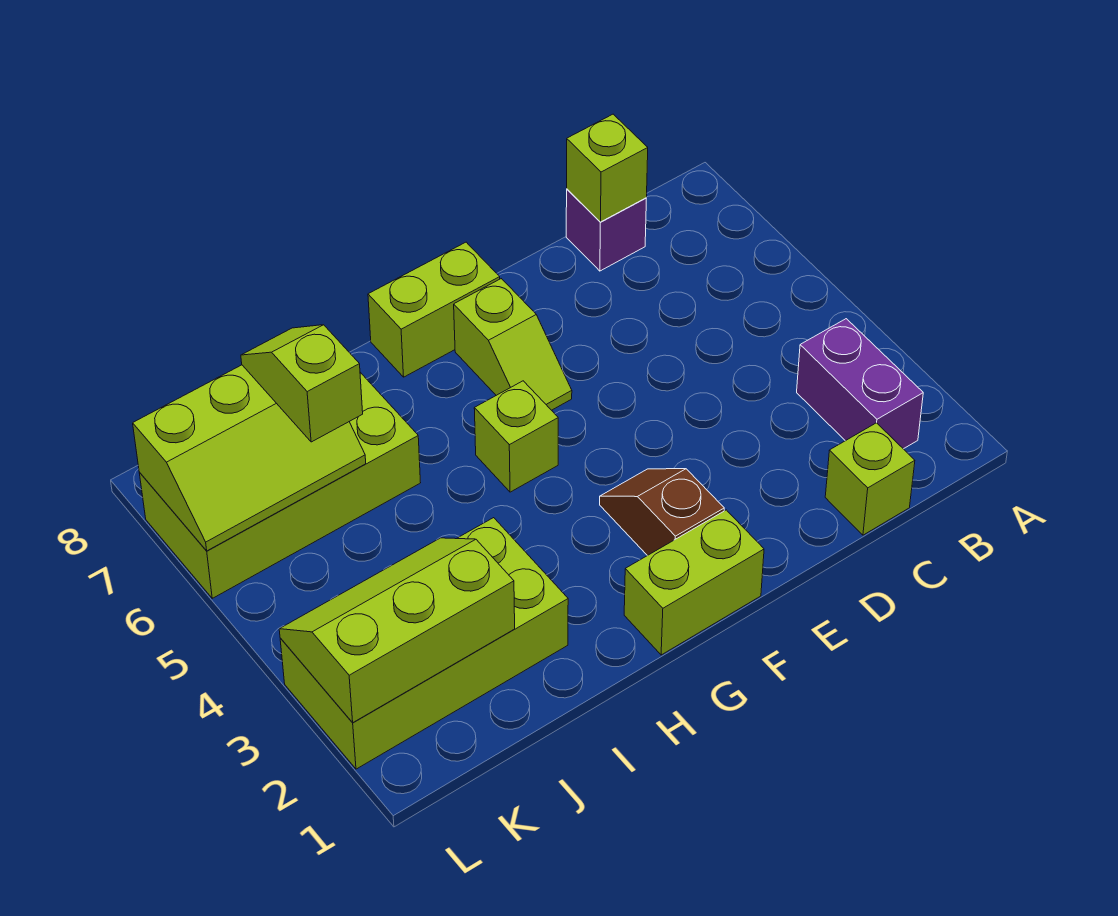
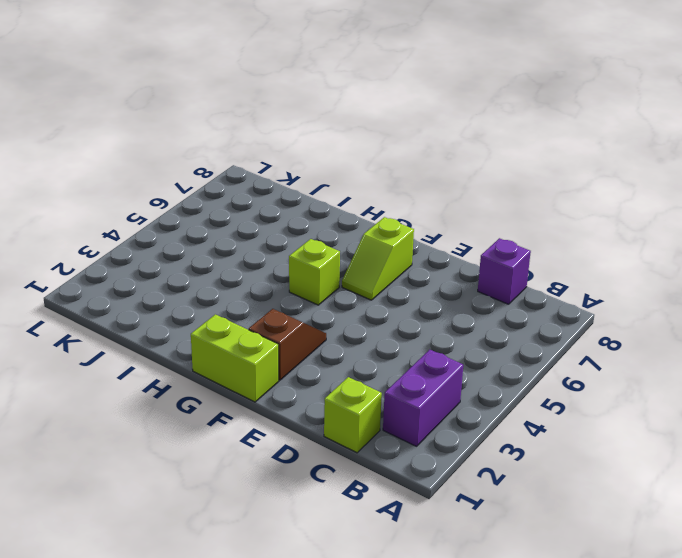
none -> lime 1x2 brick [368,242,500,377]
none -> lime 2x4 brick [280,518,568,769]
none -> lime 2x4 brick [139,372,421,598]

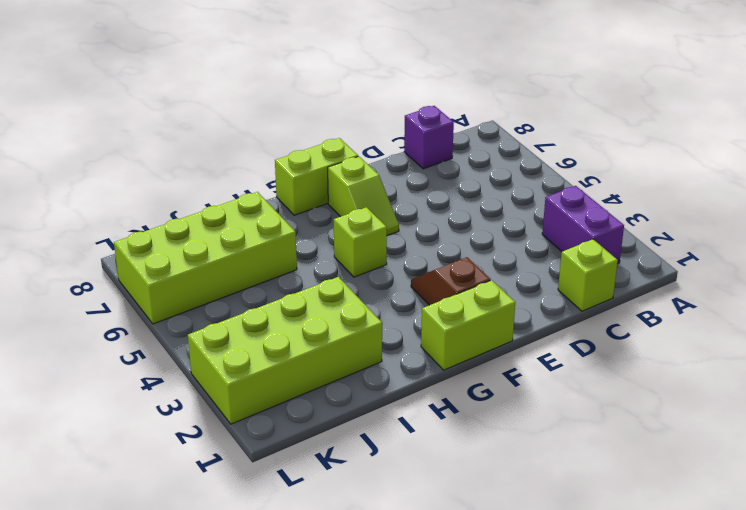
none -> lime 1x1 brick [567,114,648,222]
none -> lime 2x3 slope [279,538,515,723]
none -> lime 2x3 slope [133,365,366,551]

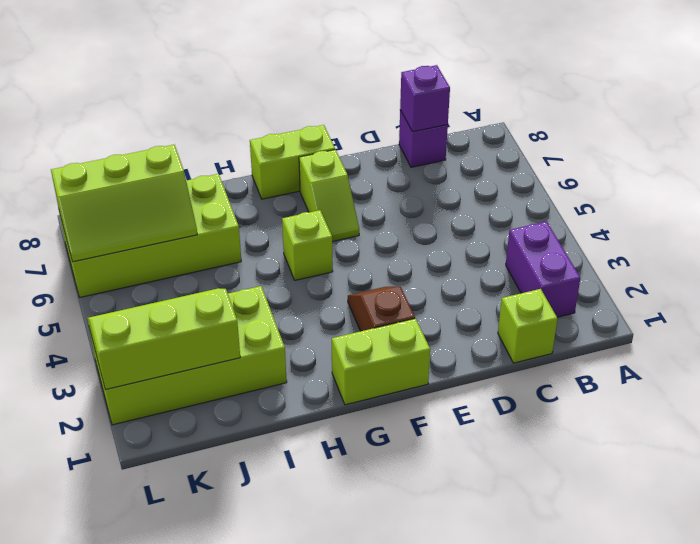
purple 1x1 brick [400,65,450,132] -> lime 1x1 brick [567,114,648,222]
none -> lime 1x2 slope [241,325,363,442]

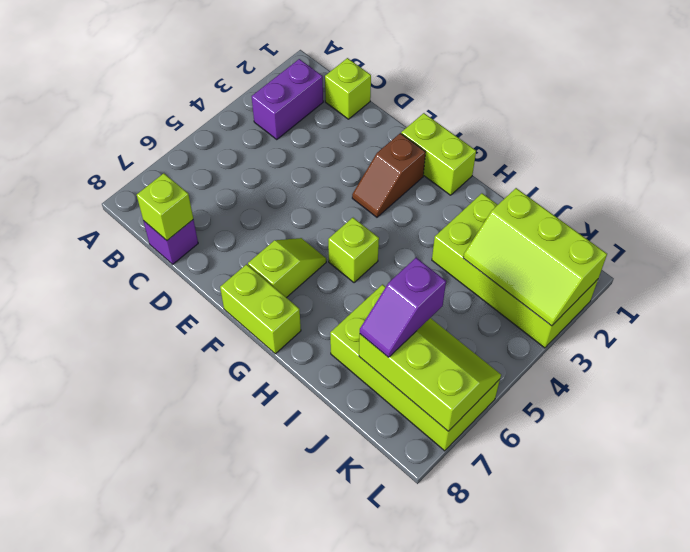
purple 1x2 slope [360,258,446,357] -> lime 1x2 slope [241,325,363,442]

